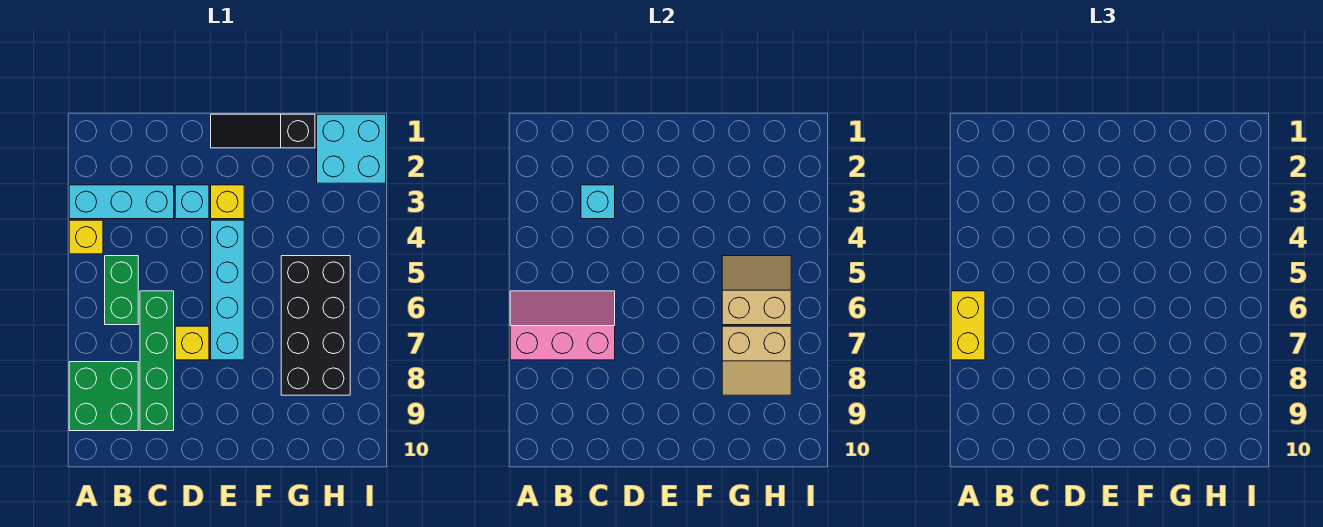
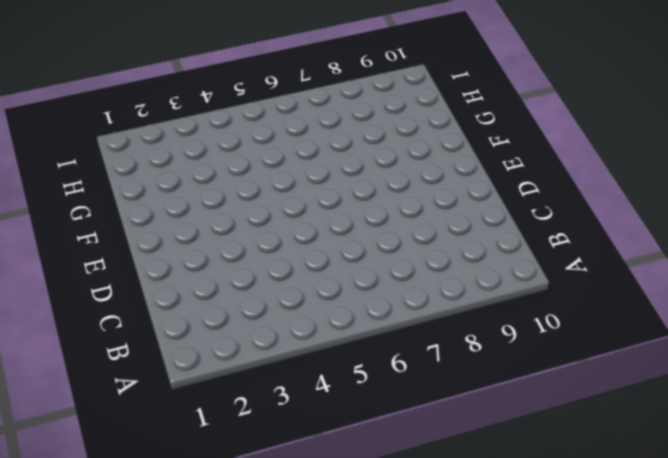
none -> cyan 1x3 brick [69,185,174,219]
none -> yellow 1x1 brick [69,220,103,254]
none -> green 2x2 brick [69,362,138,431]

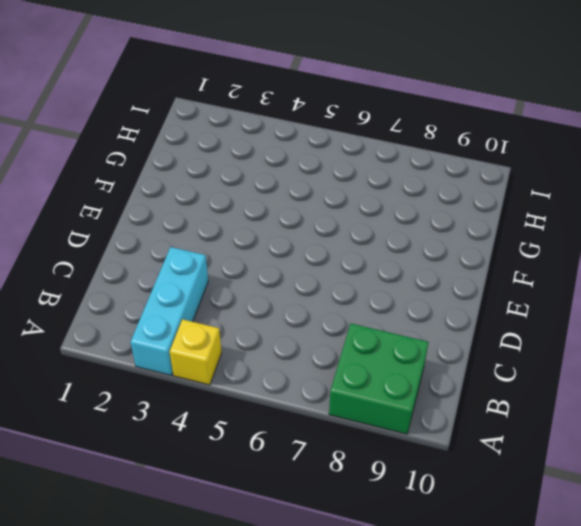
none -> green 1x2 brick [105,256,138,325]
none -> green 1x4 brick [140,291,174,431]
none -> cyan 1x1 brick [175,185,209,219]

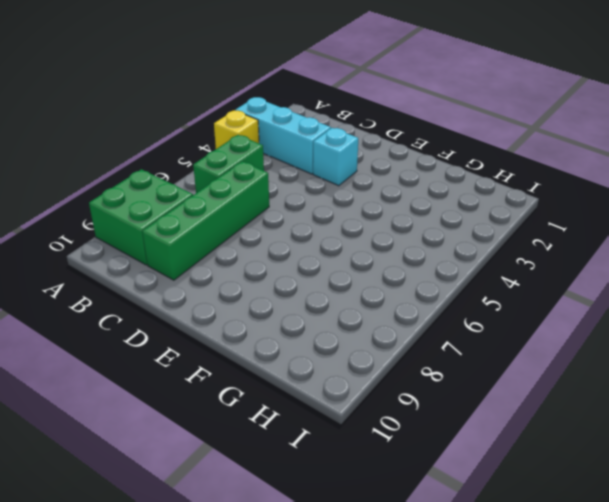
none -> yellow 1x1 brick [175,326,209,360]
none -> black 1x3 slope [211,114,315,148]
none -> yellow 1x1 brick [211,185,244,219]

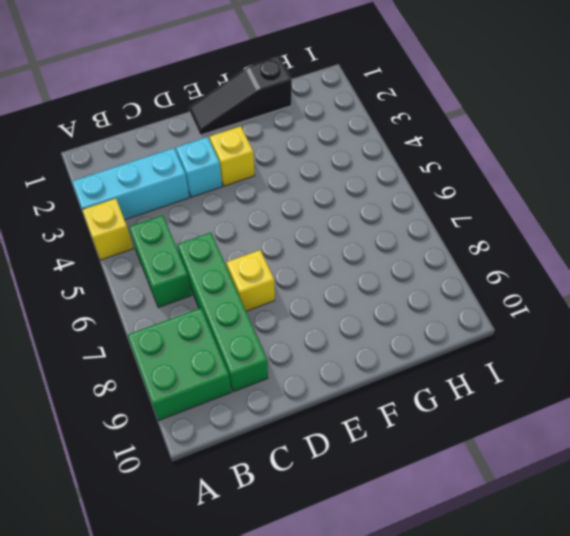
none -> cyan 1x4 brick [211,220,244,360]
none -> black 2x4 brick [281,256,350,395]
none -> cyan 2x2 brick [317,114,386,183]

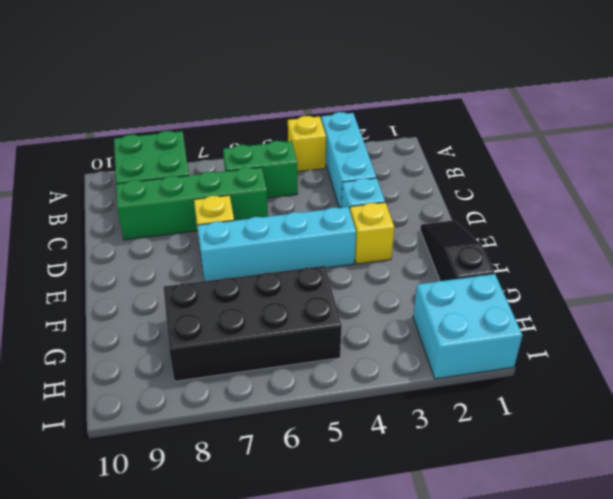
none -> pink 2x3 slope [510,291,615,360]
none -> cyan 1x1 brick [581,185,615,219]
none -> tan 2x2 slope [722,256,791,325]

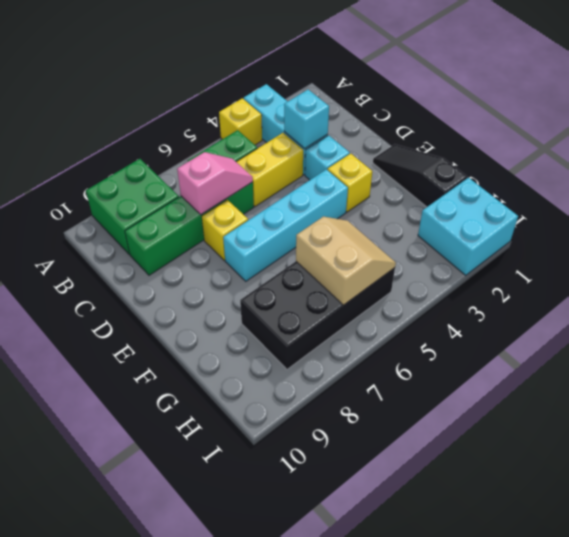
yellow 1x2 brick [237,133,303,207] -> yellow 1x2 brick moved to [951,291,985,360]
pink 1x2 slope [177,152,253,214] -> pink 2x3 slope [510,291,615,360]
none -> tan 2x2 slope [722,326,791,395]

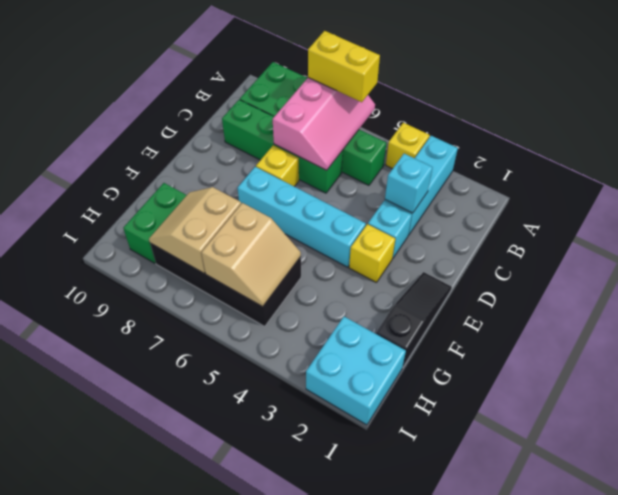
green 1x2 brick [123,183,187,263] -> none

